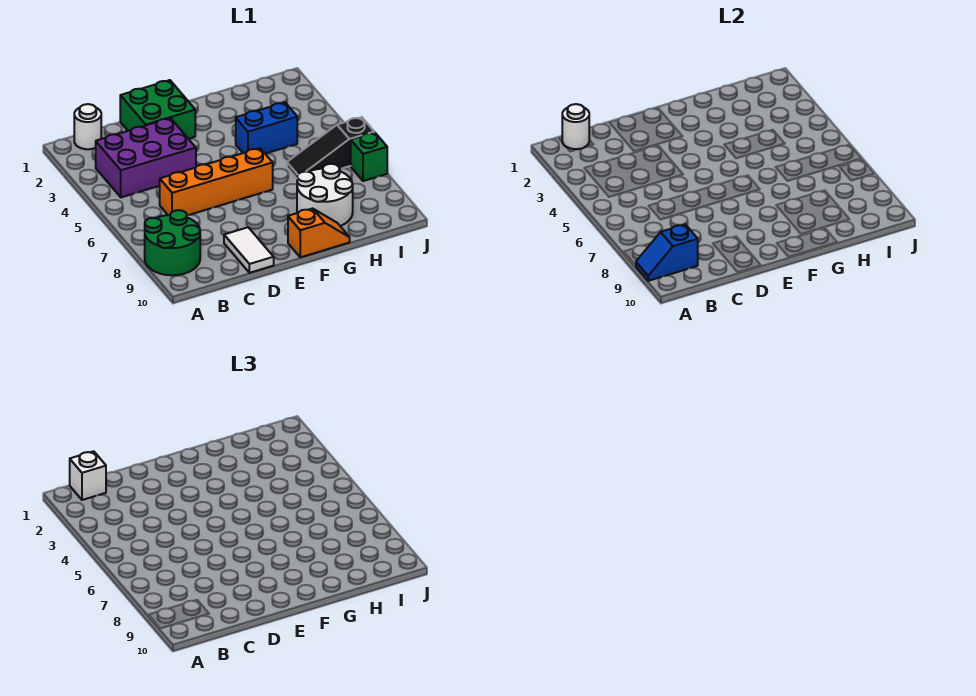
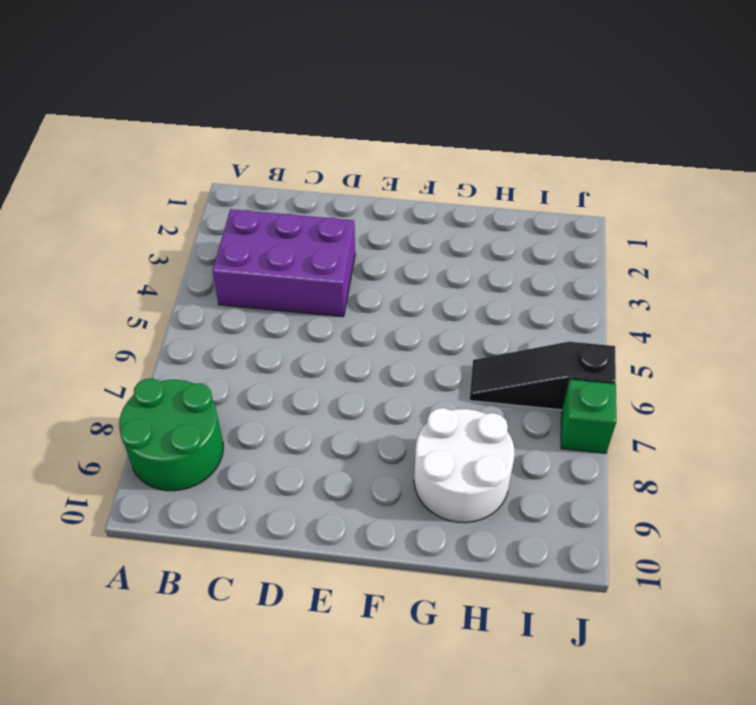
none -> white 1x1 round brick [74,104,101,149]
none -> orange 1x4 brick [160,148,273,215]
none -> green 2x2 brick [120,80,195,139]

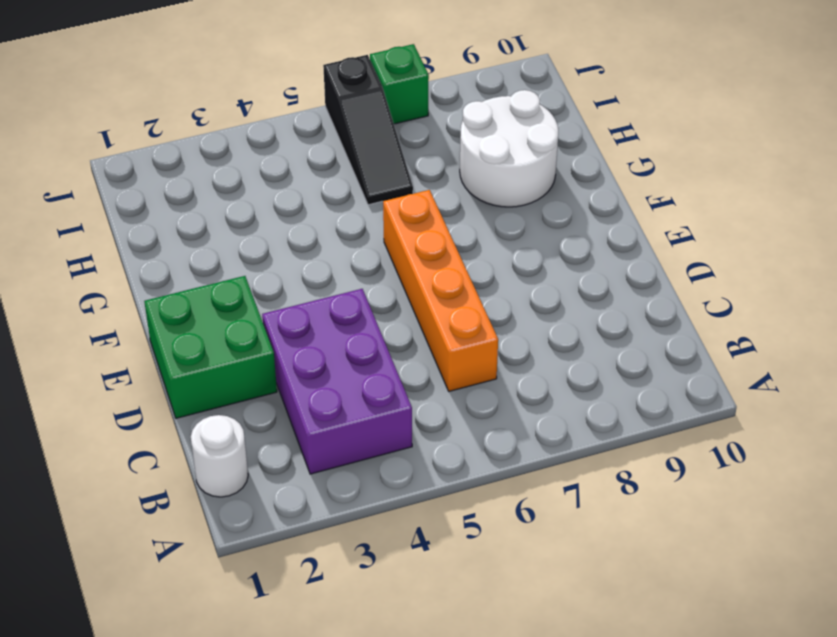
none -> green 2x2 round brick [145,210,200,275]
none -> white 1x2 tile [224,227,274,273]
none -> orange 1x2 slope [288,208,350,257]

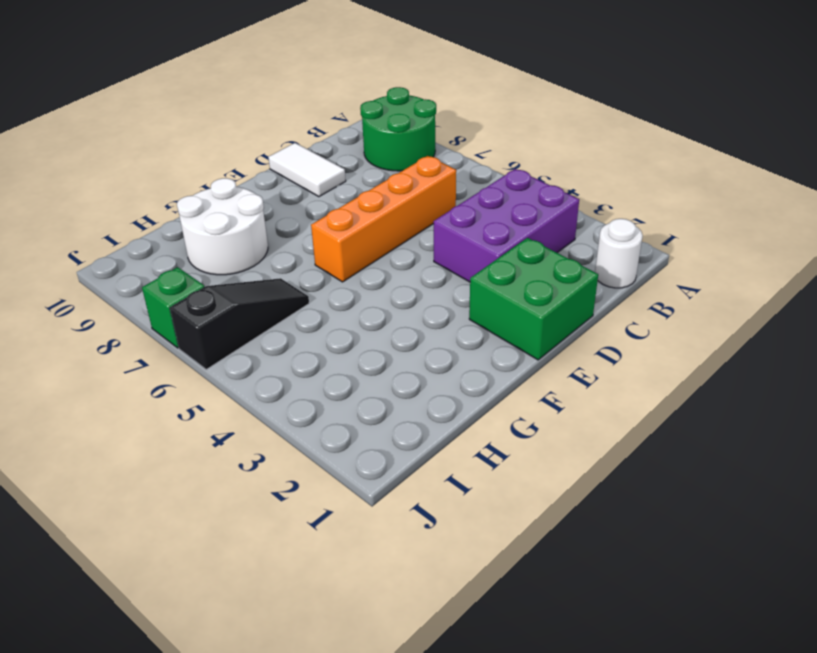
none -> orange 1x2 slope [288,208,350,257]
none -> blue 1x2 brick [236,102,297,154]
none -> blue 1x2 slope [636,224,698,281]

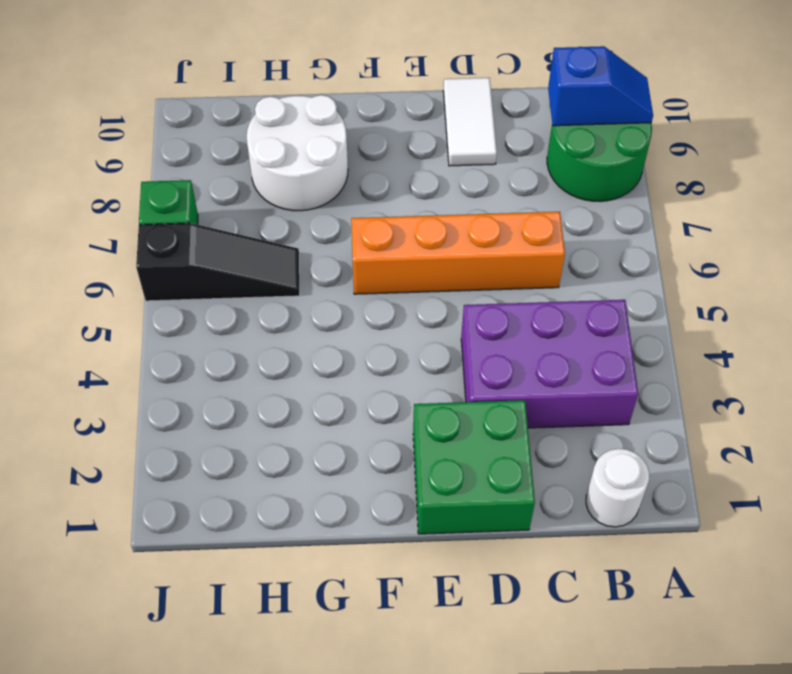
none -> orange 1x2 slope [288,208,350,257]
none -> blue 1x2 brick [236,102,297,154]
none -> white 1x1 round brick [562,104,589,149]

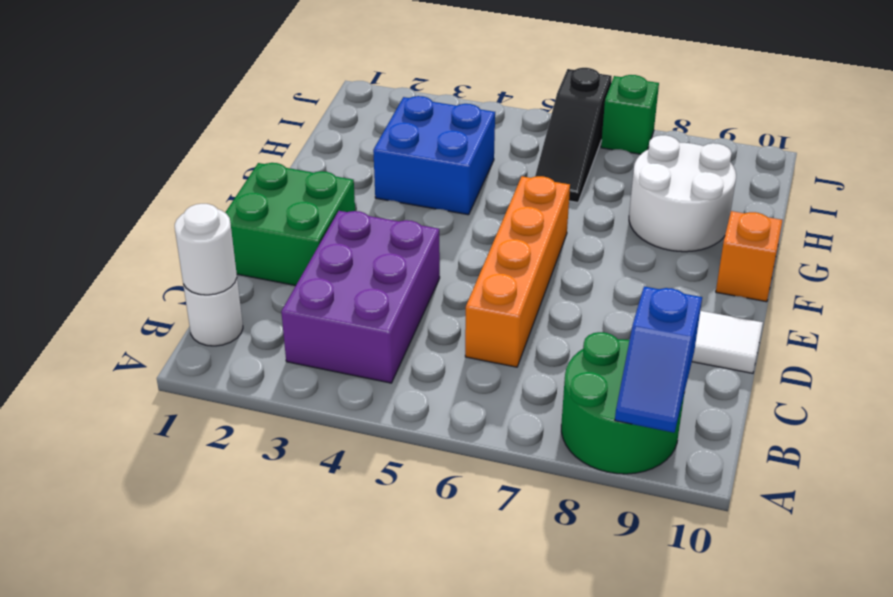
blue 2x2 brick [373,96,495,215] -> blue 1x2 brick [236,102,297,154]
none -> white 1x1 brick [70,451,106,500]

